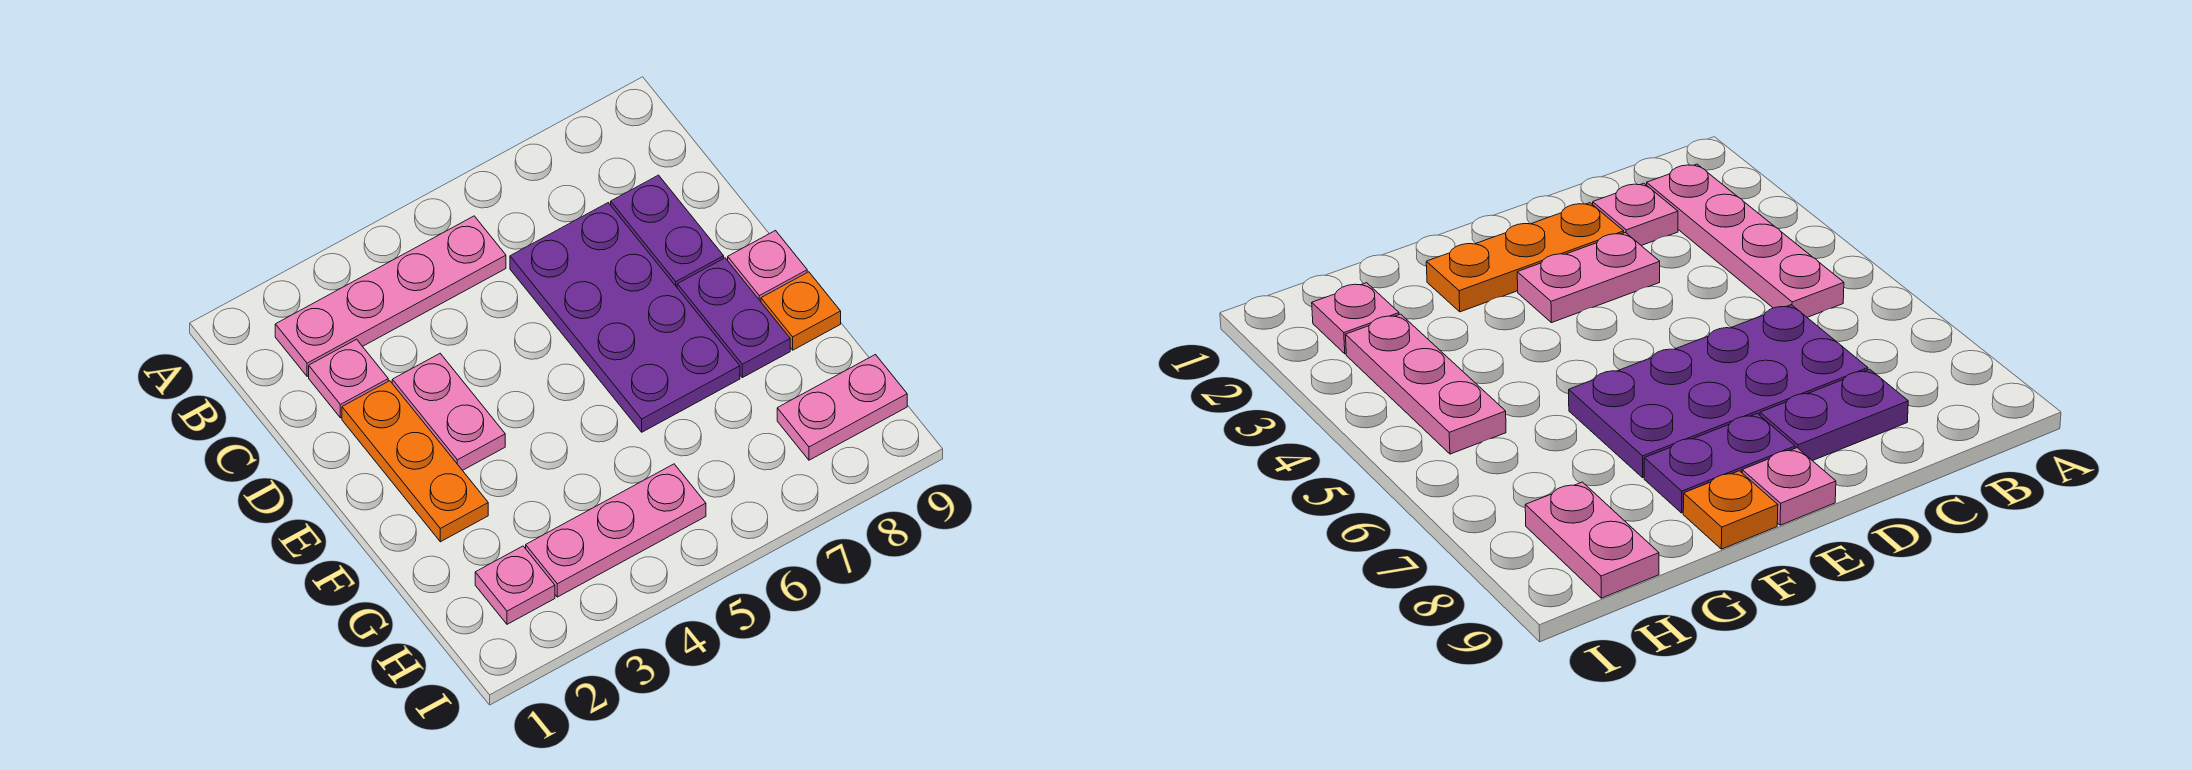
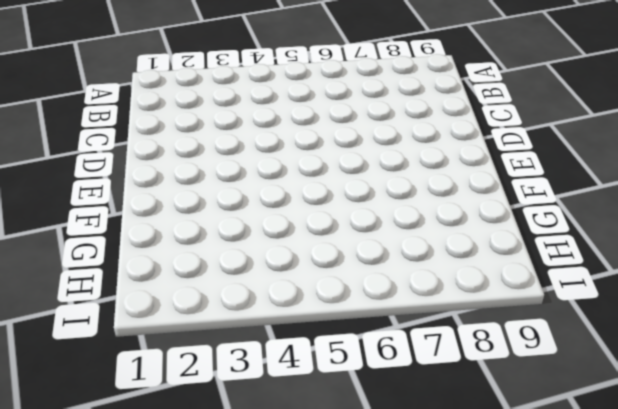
none -> pink 1x4 plate [275,216,506,376]
none -> pink 1x1 plate [309,339,388,418]
none -> purple 2x4 plate [510,203,740,432]

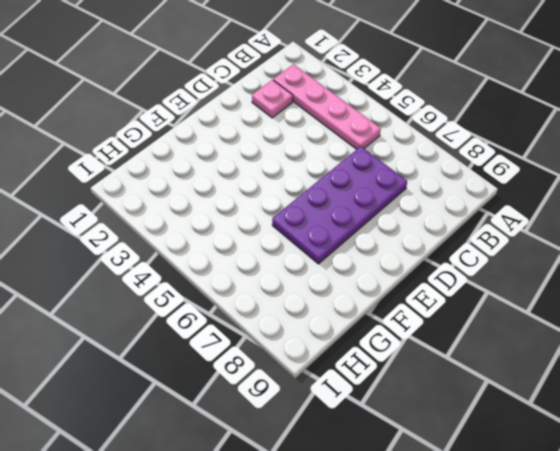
none -> purple 1x2 plate [611,175,724,287]
none -> orange 1x3 plate [342,381,488,542]
none -> pink 1x2 plate [392,354,505,470]

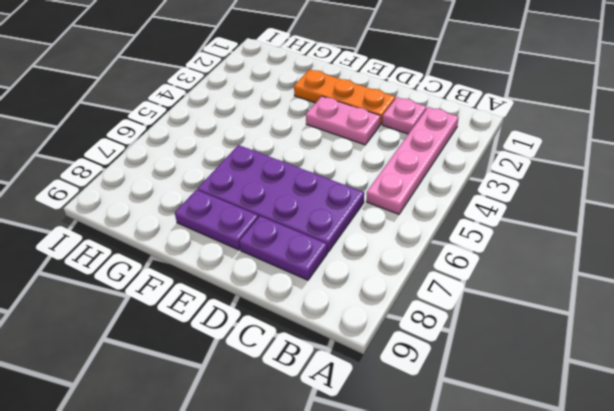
none -> pink 1x1 plate [728,231,807,301]
none -> orange 1x1 plate [761,272,841,350]
none -> pink 1x1 plate [475,546,555,624]

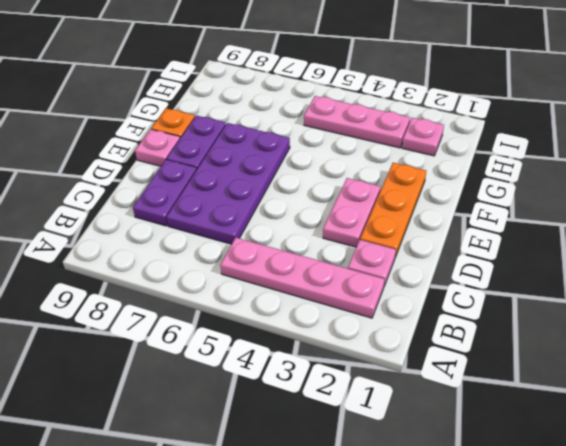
none -> pink 1x2 plate [777,355,907,460]

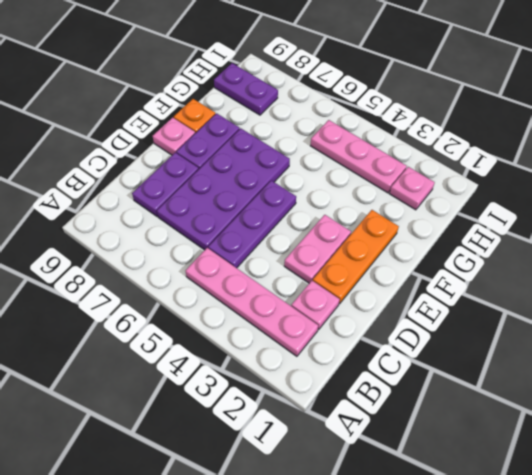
purple 1x3 plate [208,180,296,268] -> none
purple 1x2 plate [214,63,278,115] -> pink 1x2 plate [777,355,907,460]

